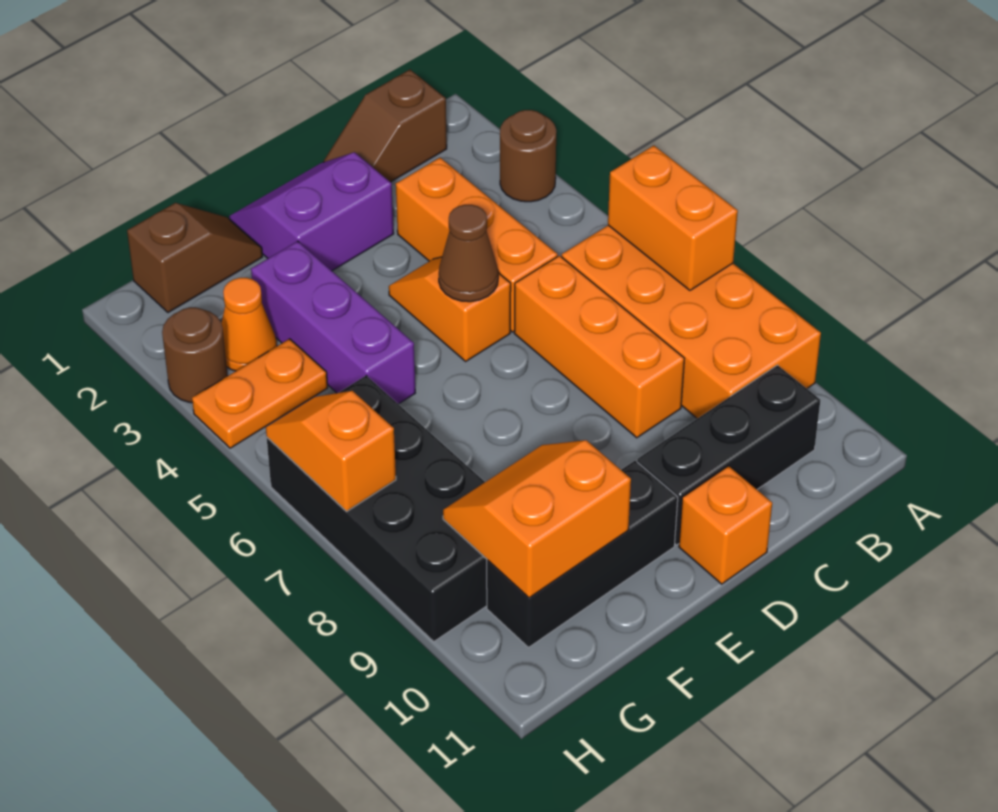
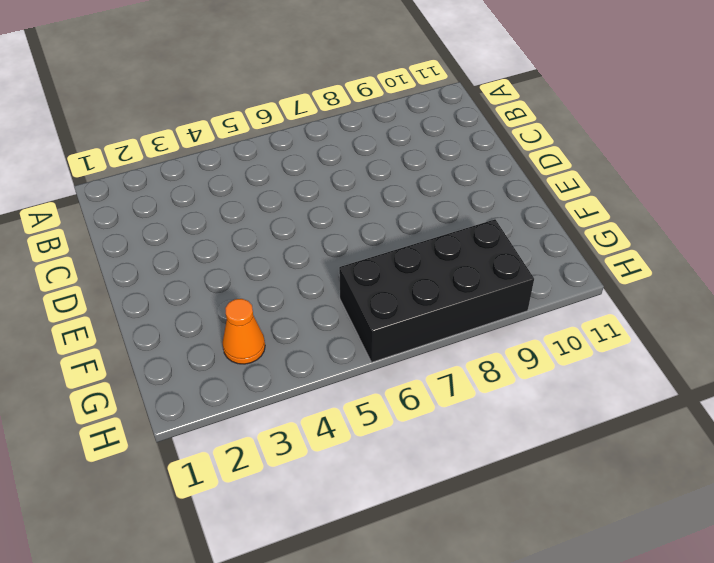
none -> brown 1x1 round brick [500,110,556,202]
none -> orange 2x4 brick [562,225,821,419]
none -> brown 1x2 slope [323,70,447,182]

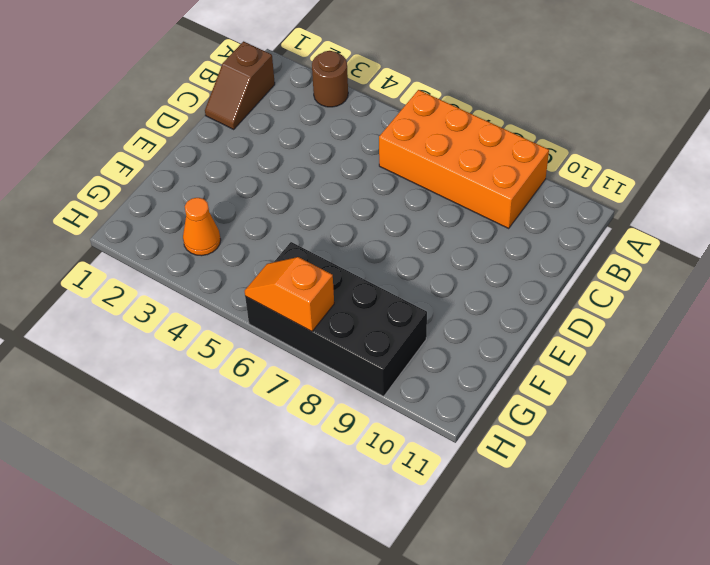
none -> black 1x3 brick [637,365,820,545]
none -> orange 1x3 brick [396,158,558,332]
none -> orange 1x3 brick [514,256,684,438]

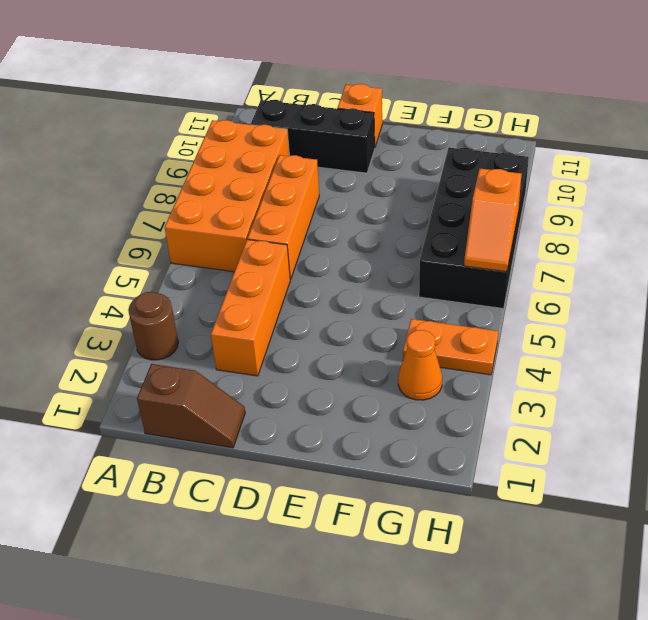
none -> purple 2x2 slope [229,152,394,271]
none -> orange 1x2 slope [389,257,511,361]
none -> black 1x3 brick [487,461,678,647]

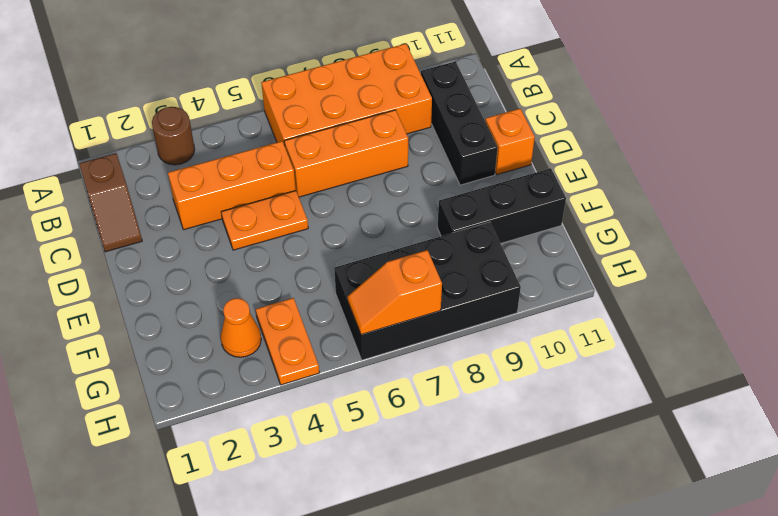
orange 1x2 plate [221,191,308,250] -> orange 1x2 slope [389,257,511,361]
black 1x3 brick [437,168,566,243] -> black 1x3 brick turned to [487,461,678,647]
none -> purple 2x2 slope [229,152,394,271]
none -> brown 1x2 slope [127,203,262,313]
none -> purple 1x3 brick [251,241,415,404]

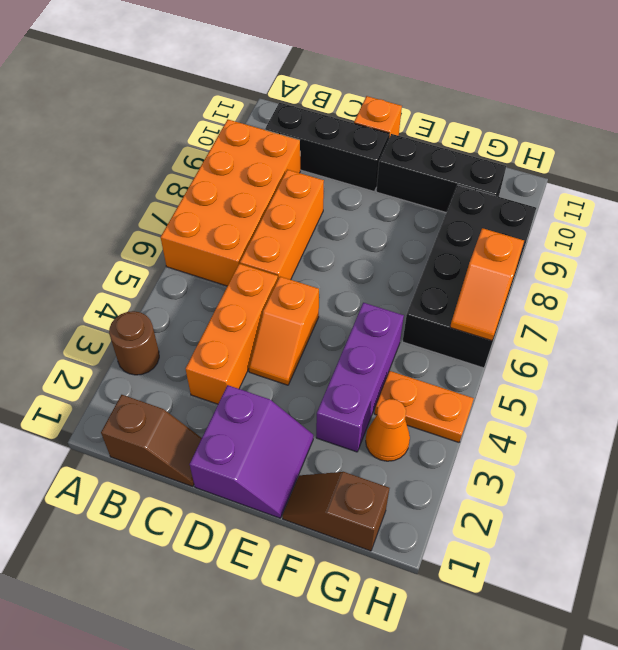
purple 2x2 slope [190,385,313,518] -> purple 2x2 slope turned to [229,152,394,271]
none -> brown 1x1 round brick [162,307,227,403]
none -> orange 1x2 brick [608,146,738,290]
none -> brown 1x1 cone [439,205,498,302]

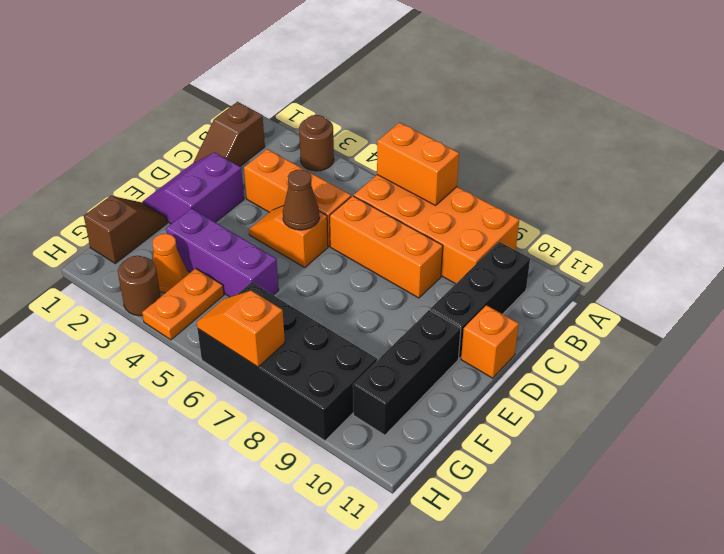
none -> orange 2x2 slope [443,440,631,598]

